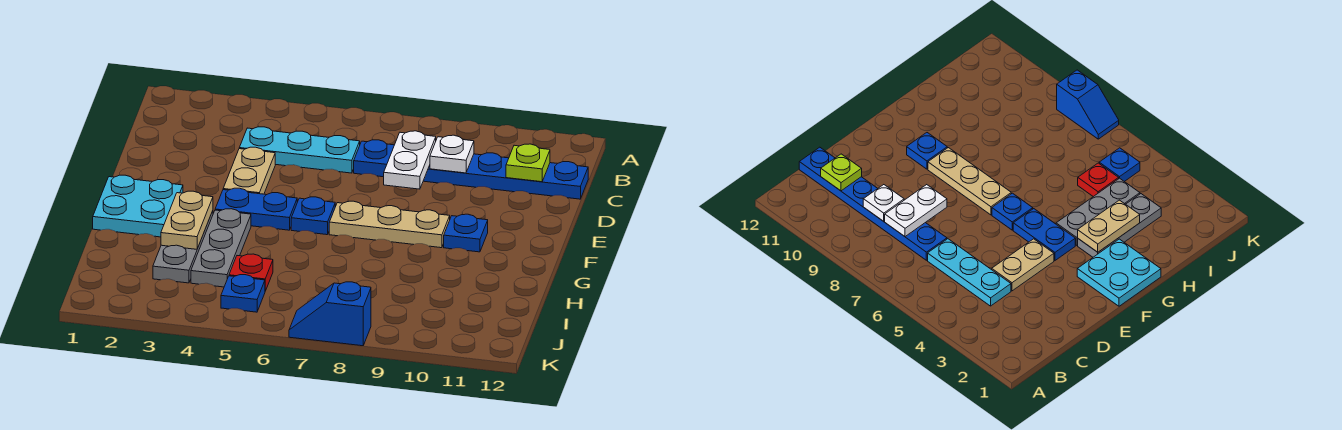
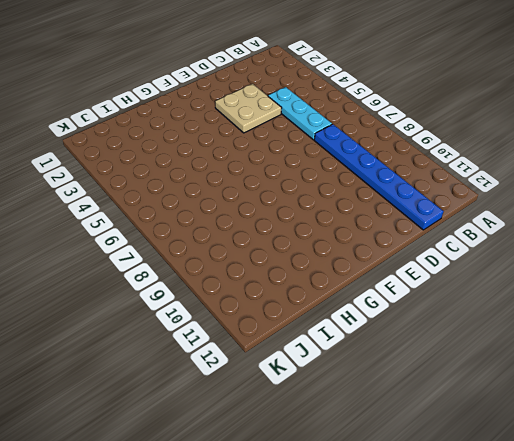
tan 2x2 plate [215,84,281,133] -> tan 1x2 plate [223,147,275,194]
none -> cyan 2x2 plate [93,175,183,237]
none -> blue 1x2 plate [215,188,297,230]
none -> blue 1x1 plate [291,197,335,235]

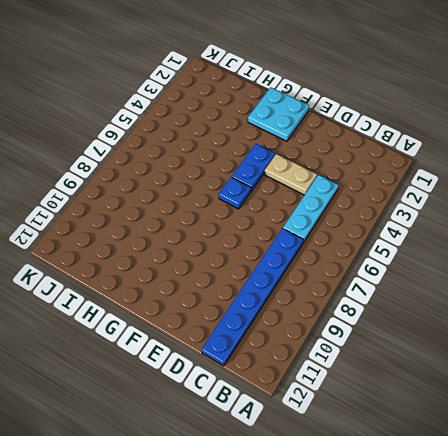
none -> tan 1x3 plate [329,201,450,248]
none -> blue 1x1 plate [444,214,488,252]
none -> grey 1x3 plate [153,211,213,283]

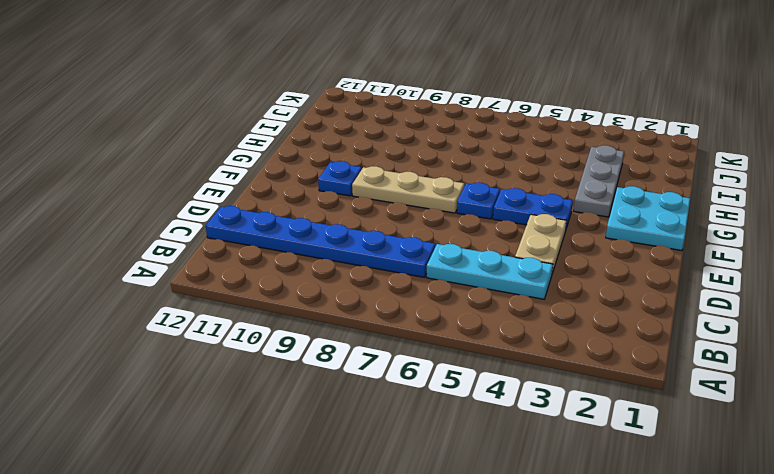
none -> grey 1x3 plate [191,209,251,287]
none -> red 1x1 plate [229,254,273,291]
none -> blue 1x1 plate [221,275,265,312]

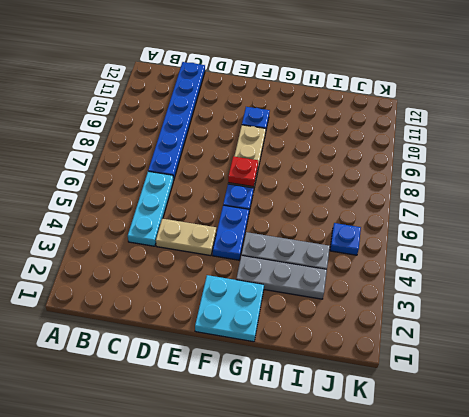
red 1x1 plate [228,156,258,187] -> red 1x1 plate moved to [229,254,273,291]
none -> blue 1x2 slope [289,282,371,346]
none -> white 1x2 plate [384,131,436,189]
none -> white 1x1 plate [430,135,474,173]

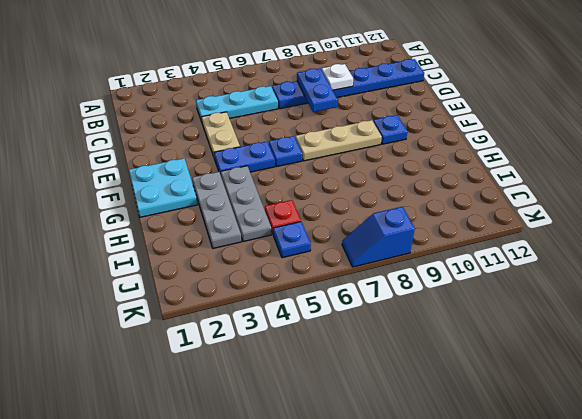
blue 1x2 plate [297,68,337,112] -> white 1x2 plate [384,131,436,189]
none -> lime 1x1 plate [506,144,550,182]
none -> tan 1x2 plate [161,191,213,249]

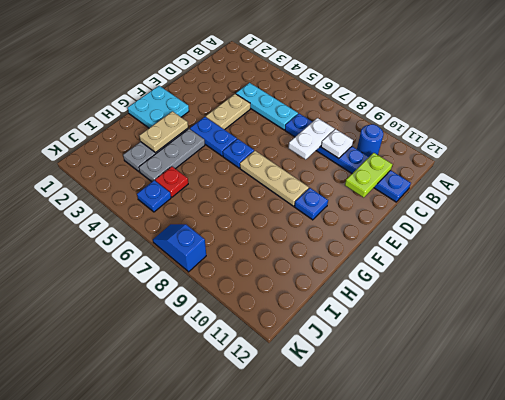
blue 1x1 round brick [357,124,383,157] -> none
lime 1x2 plate [345,153,392,198] -> lime 1x1 plate [506,144,550,182]

